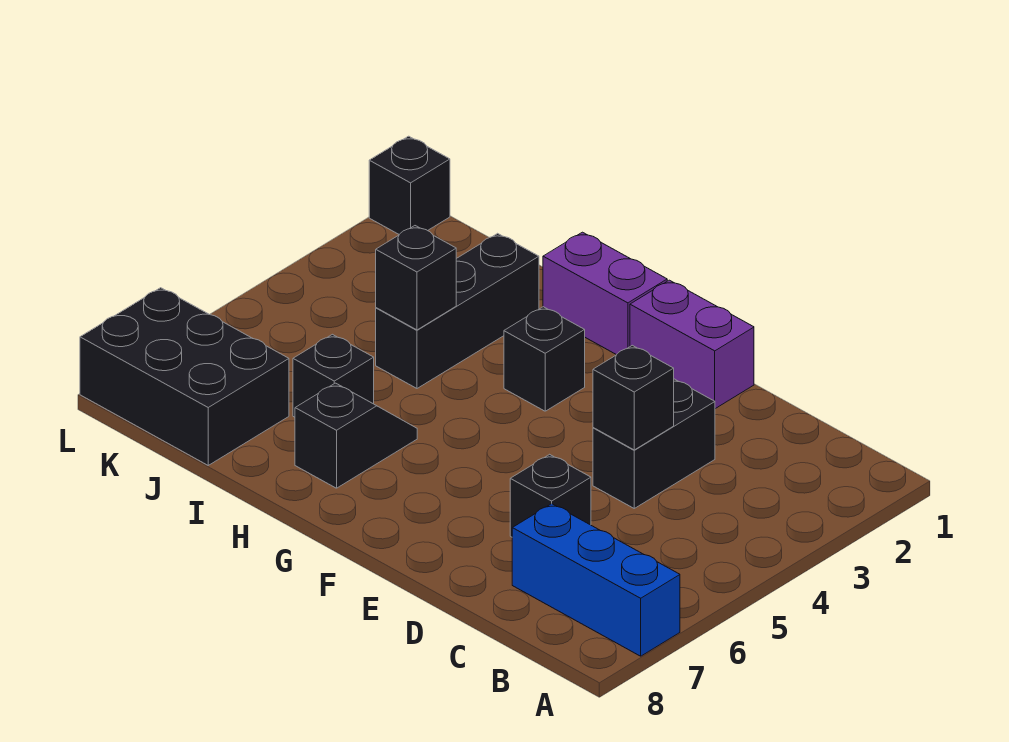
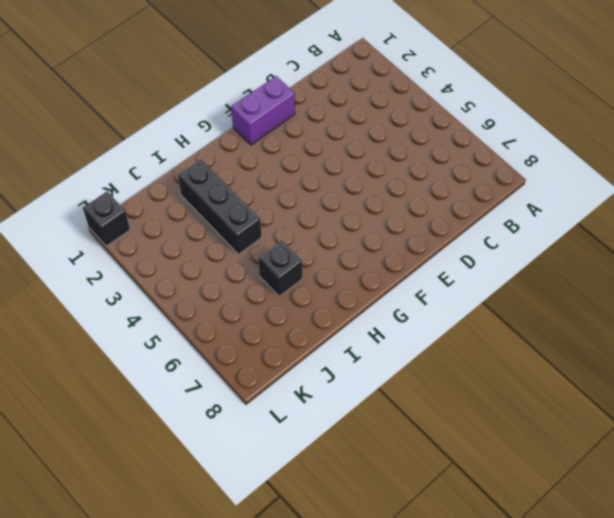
none -> blue 1x3 brick [512,504,680,656]
none -> black 1x2 brick [593,379,715,508]
none -> black 1x1 brick [510,454,591,537]

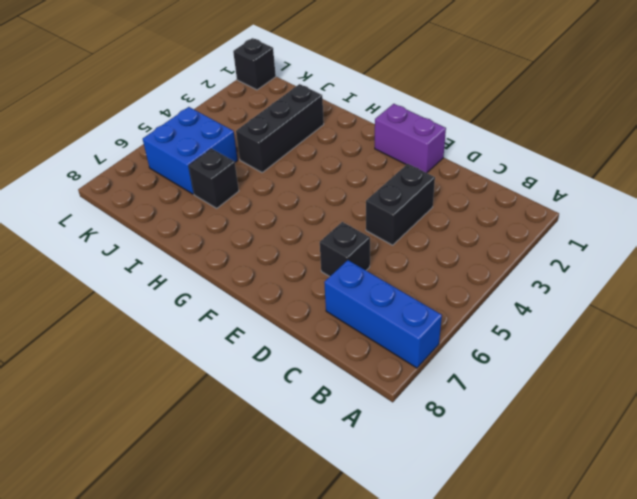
blue 2x2 brick [143,107,238,194] -> none
none -> purple 1x2 brick [543,232,667,355]
none -> black 1x1 brick [504,307,585,411]
none -> black 1x2 slope [295,383,417,488]

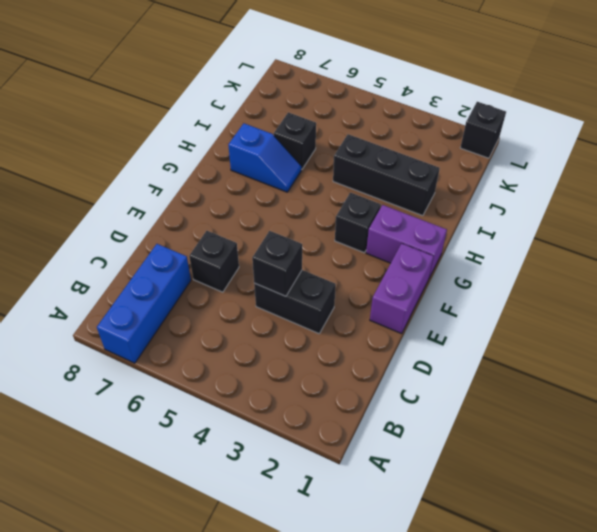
purple 1x2 brick [366,205,447,278] -> purple 1x2 brick turned to [543,232,667,355]
blue 1x2 slope [228,123,301,192] -> black 1x2 slope [295,383,417,488]
none -> black 2x3 brick [80,288,289,465]
none -> black 1x1 brick [376,226,456,330]

